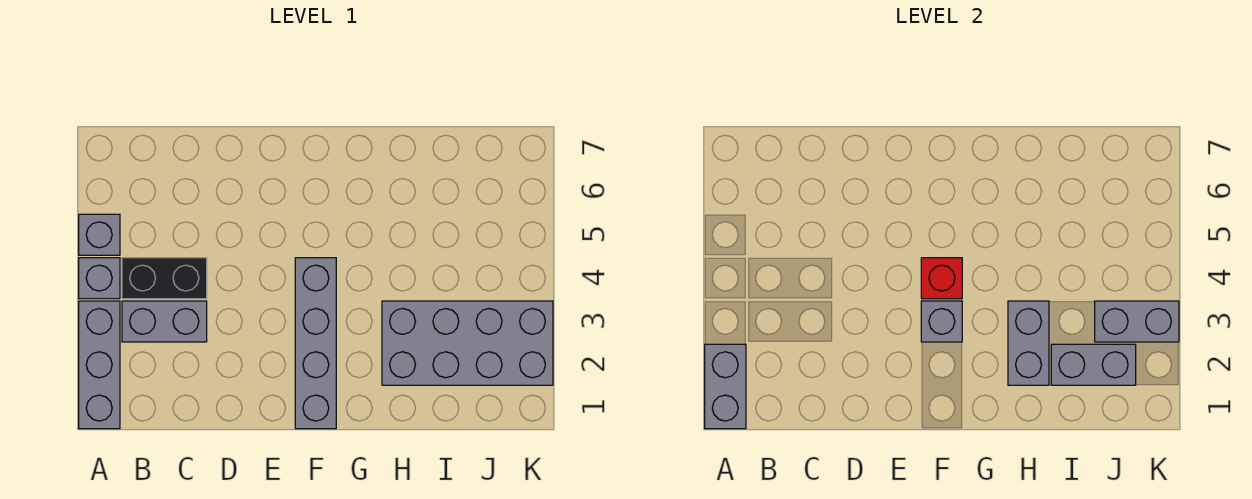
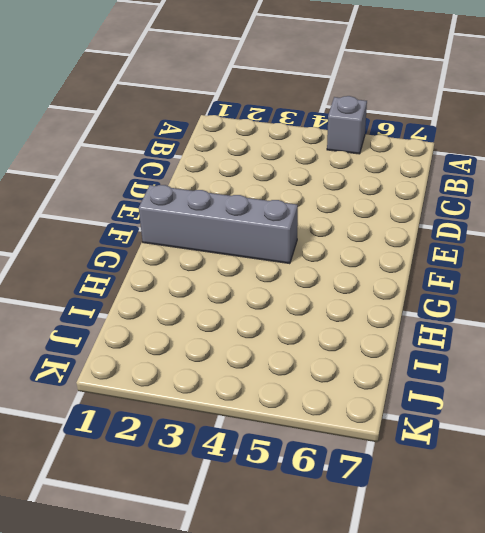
none -> grey 1x3 brick [79,301,120,429]
none -> grey 1x1 brick [79,258,120,299]
none -> grey 1x2 brick [122,301,207,342]

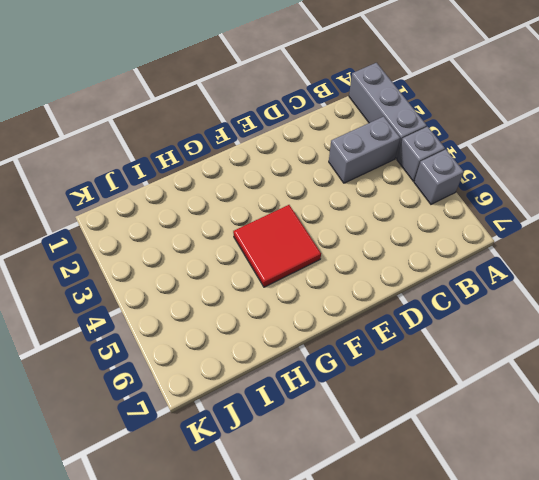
red 2x2 tile [233,205,321,287] -> grey 1x4 brick [295,258,336,429]
none -> black 1x2 brick [122,258,207,299]
none -> grey 2x4 brick [382,301,553,385]
none -> grey 1x2 brick [705,344,746,429]

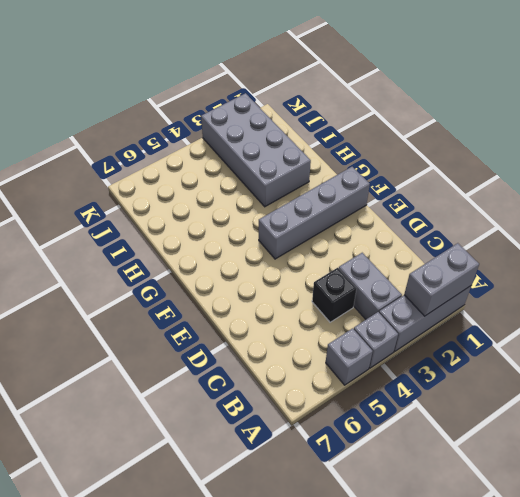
black 1x1 brick [312,268,357,322] -> black 1x2 brick [122,258,207,299]
none -> grey 1x1 brick [921,301,962,342]
none -> red 1x1 brick [921,258,962,299]
none -> grey 1x2 brick [1008,301,1049,385]

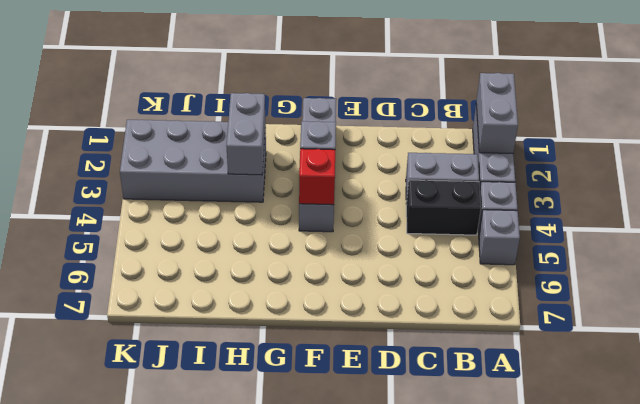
none -> grey 1x2 brick [1051,344,1136,385]
none -> grey 1x2 brick [1095,301,1179,342]

